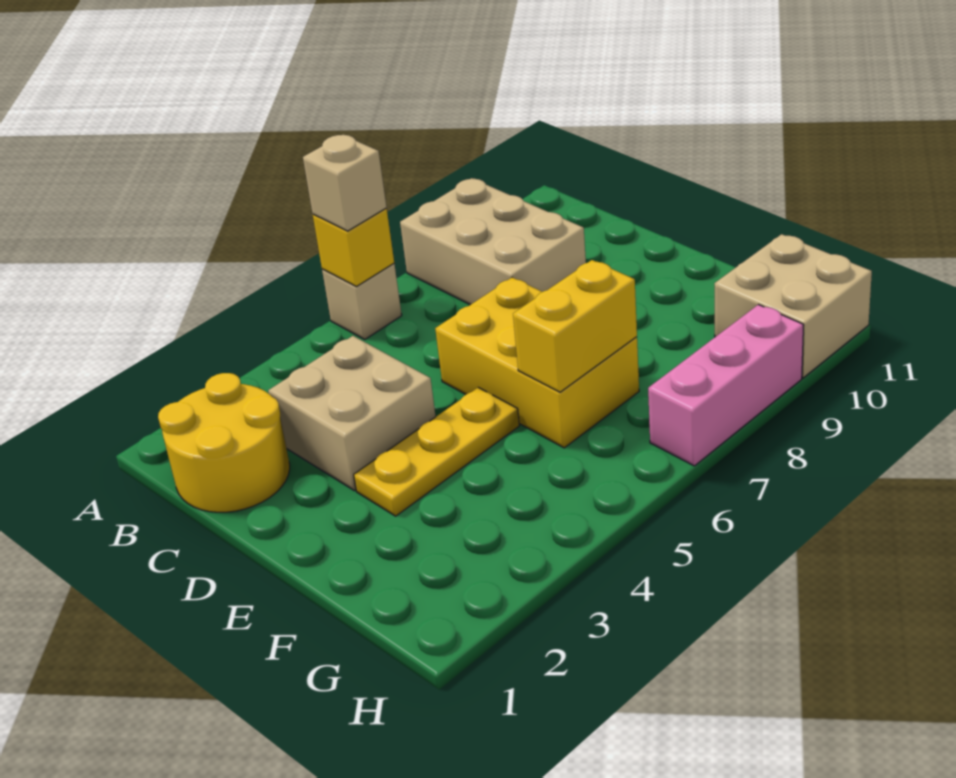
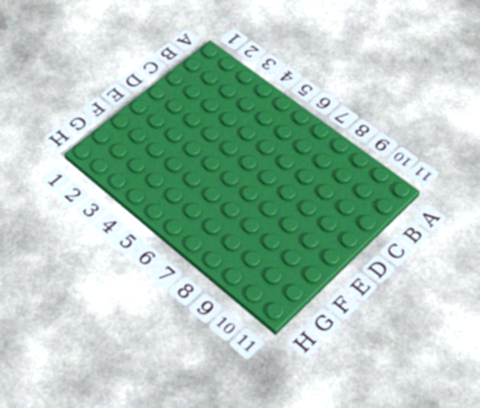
none -> tan 1x1 brick [322,264,402,339]
none -> tan 2x3 brick [400,178,586,305]

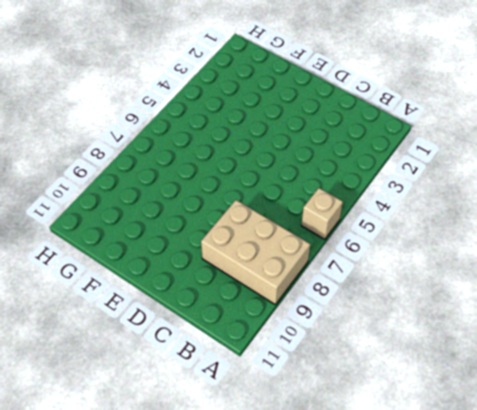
none -> yellow 2x2 round brick [158,373,290,512]
none -> tan 2x2 brick [268,336,436,491]

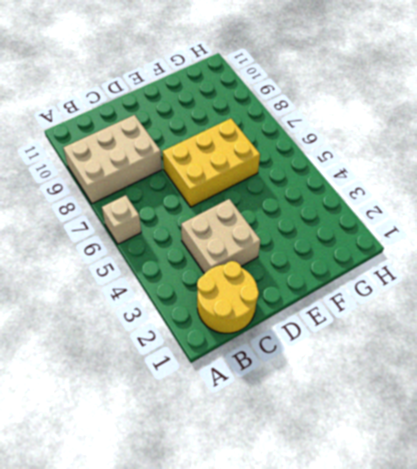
none -> yellow 1x3 plate [354,388,519,516]
none -> tan 2x2 brick [714,234,872,378]

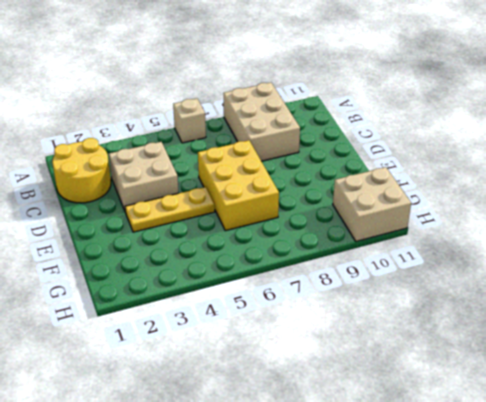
none -> pink 1x3 brick [648,305,803,466]
none -> yellow 1x1 brick [313,209,394,287]

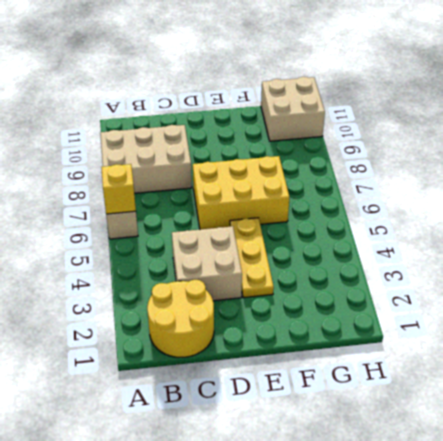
none -> pink 1x3 brick [648,305,803,466]
none -> yellow 1x2 brick [513,260,637,392]

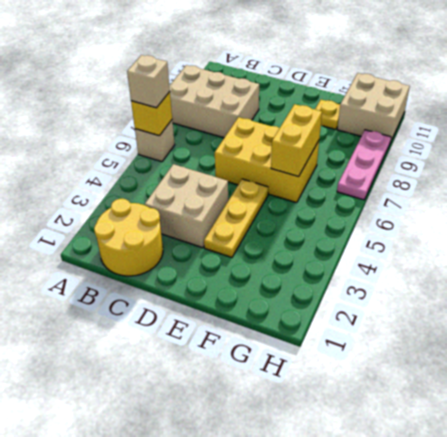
yellow 1x1 plate [315,100,340,129] -> none
pink 1x3 plate [337,130,391,200] -> pink 1x3 brick [648,305,803,466]

